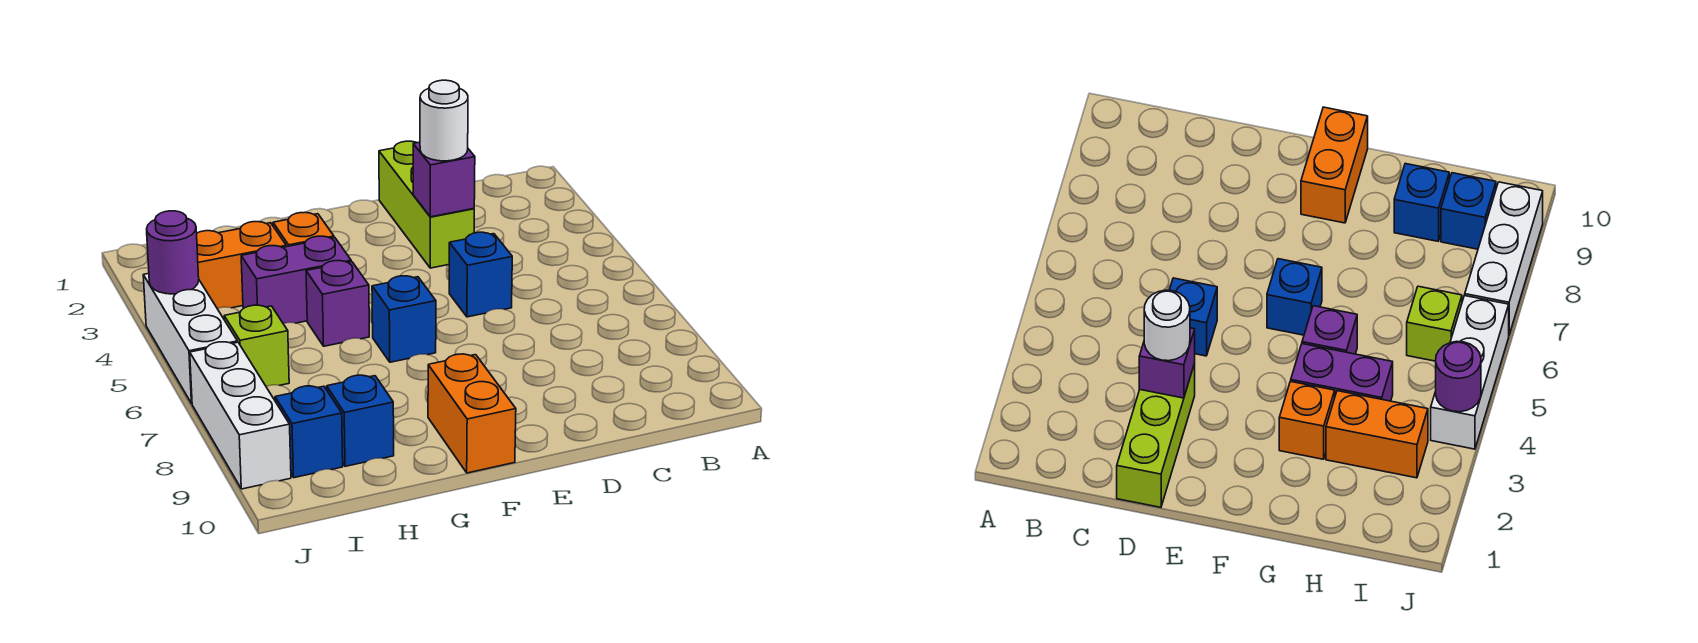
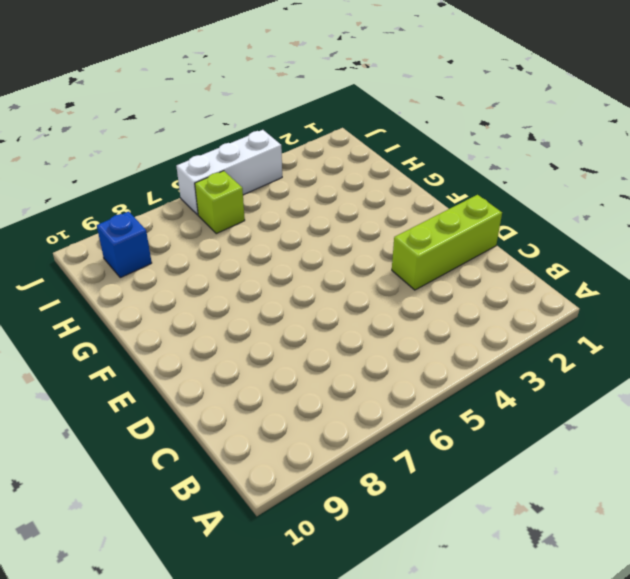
none -> blue 1x1 brick [449,232,512,317]
none -> blue 1x1 brick [372,276,436,362]
none -> orange 1x2 brick [428,354,516,473]

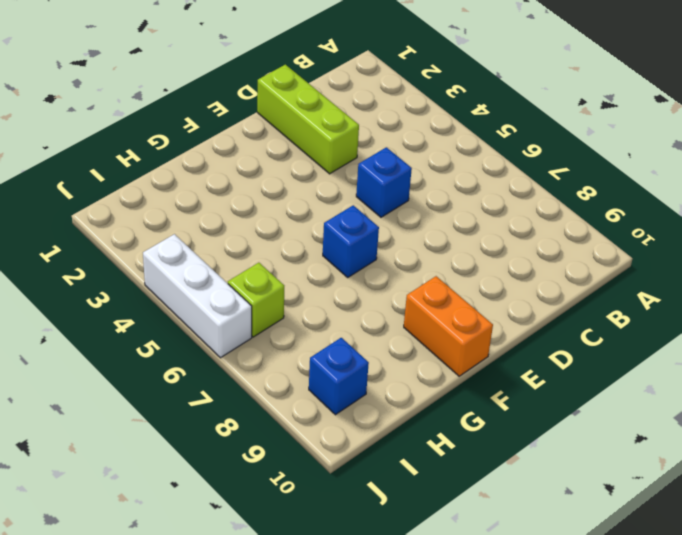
none -> orange 1x1 brick [273,212,334,247]
none -> purple 1x2 brick [241,236,351,324]
none -> purple 1x1 brick [306,261,369,346]

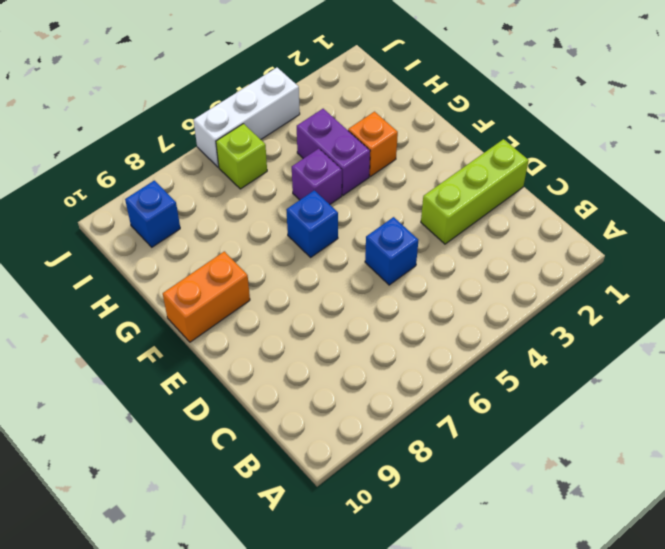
none -> orange 1x2 brick [197,222,286,308]
none -> blue 1x1 brick [327,375,394,466]
none -> white 1x3 brick [190,342,291,489]

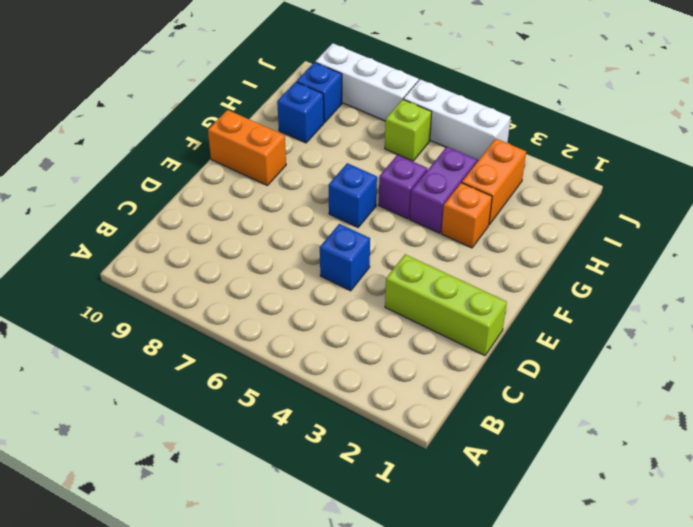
none -> purple 1x1 brick [413,142,475,217]
none -> purple 1x1 round brick [147,211,199,294]
none -> white 1x1 round brick [420,80,468,161]

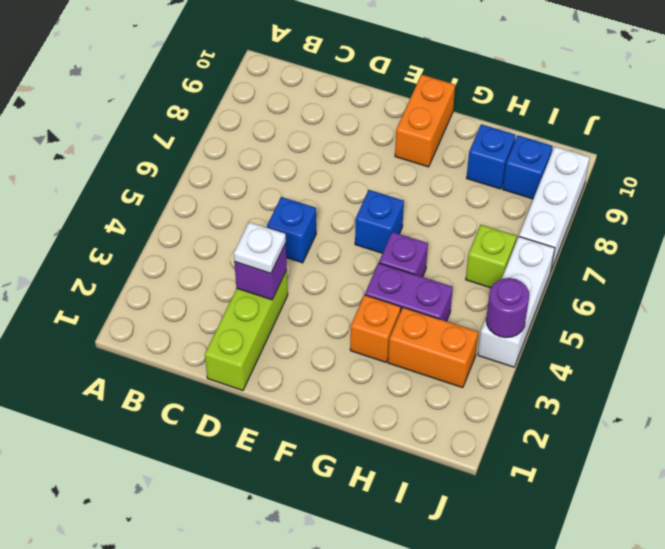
white 1x1 plate [234,222,286,273] -> white 1x1 round brick [420,80,468,161]

